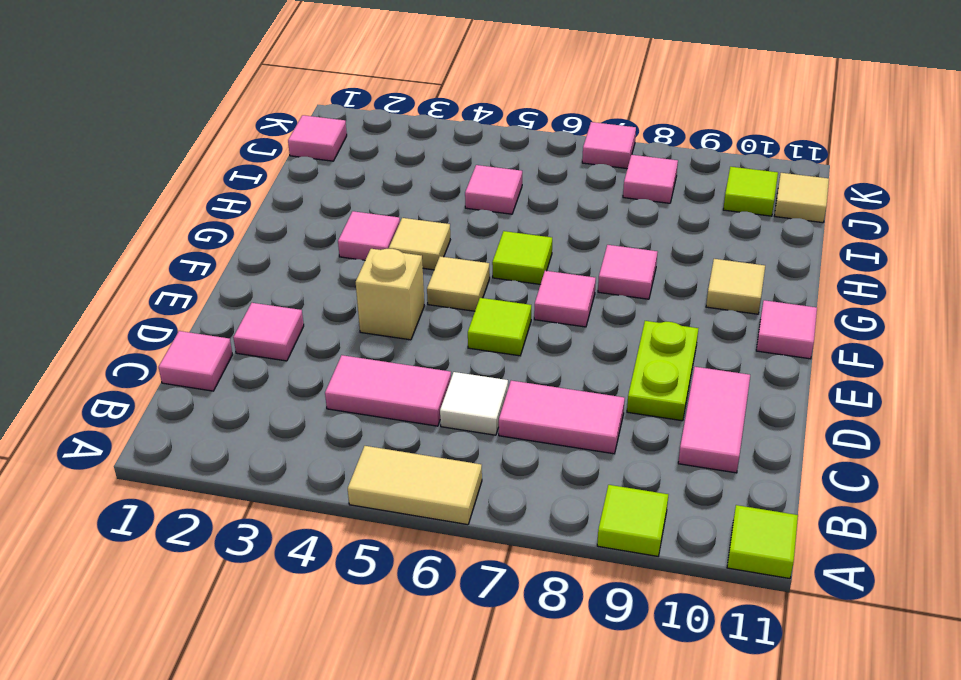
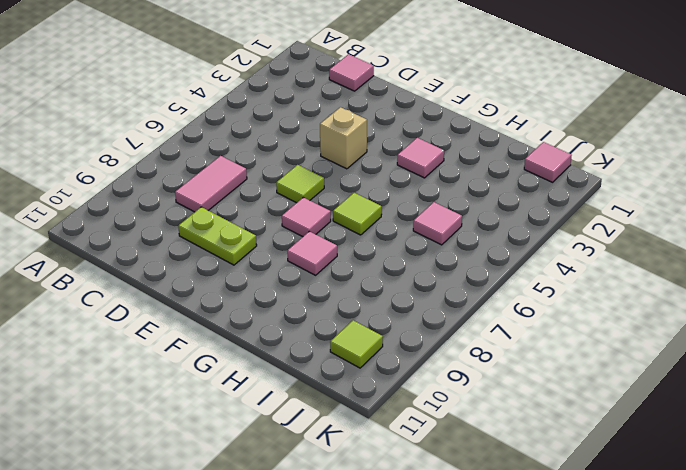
none -> tan 1x2 tile [348,446,482,525]
none -> lime 1x1 tile [597,485,668,556]
none -> lime 1x1 tile [727,505,798,579]

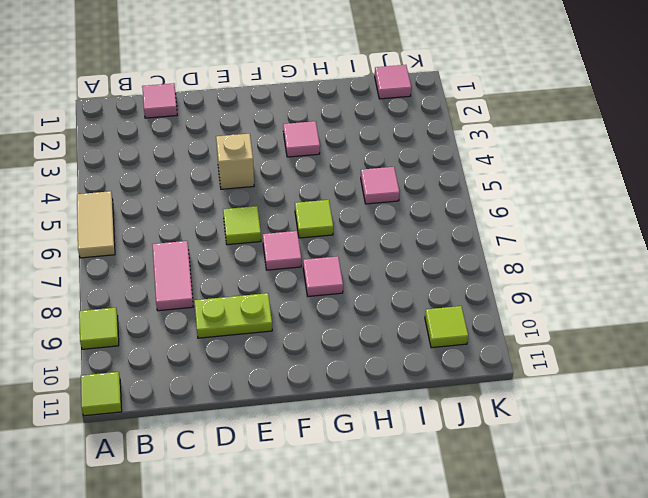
none -> pink 1x2 tile [325,355,451,426]
none -> white 1x1 tile [440,372,508,435]
none -> pink 1x2 tile [678,367,750,473]

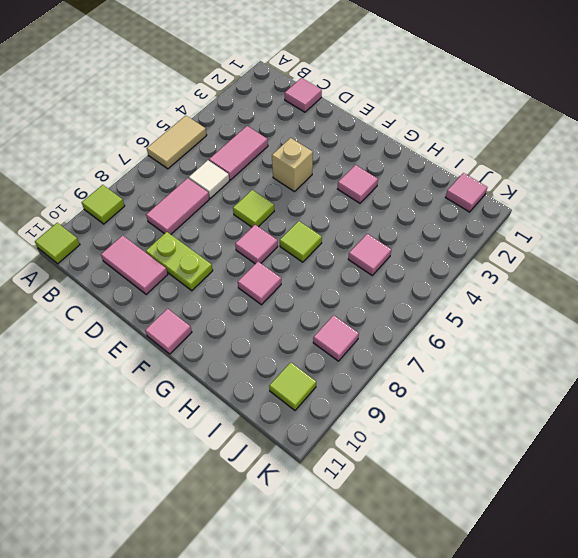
none -> pink 1x1 tile [233,303,304,361]
none -> tan 1x1 tile [427,256,490,311]
none -> tan 1x1 tile [389,218,450,270]

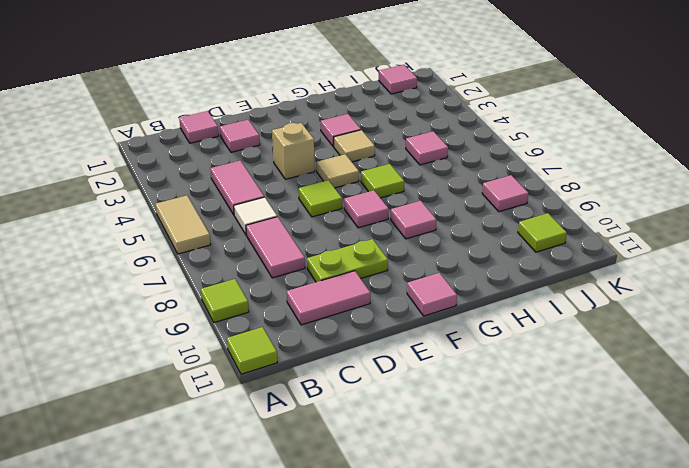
none -> tan 1x1 tile [706,259,765,314]
none -> tan 1x1 tile [775,173,829,223]
none -> pink 1x1 tile [582,122,636,169]

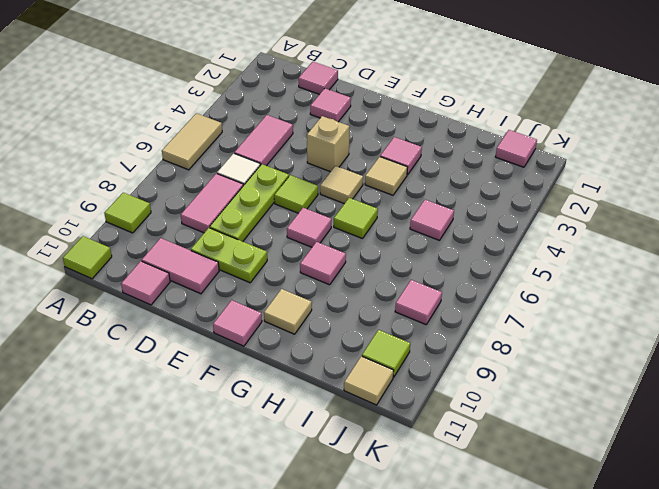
pink 1x1 tile [121,261,170,305] -> pink 1x1 tile moved to [582,122,636,169]
lime 1x3 plate [210,164,289,242] -> none

